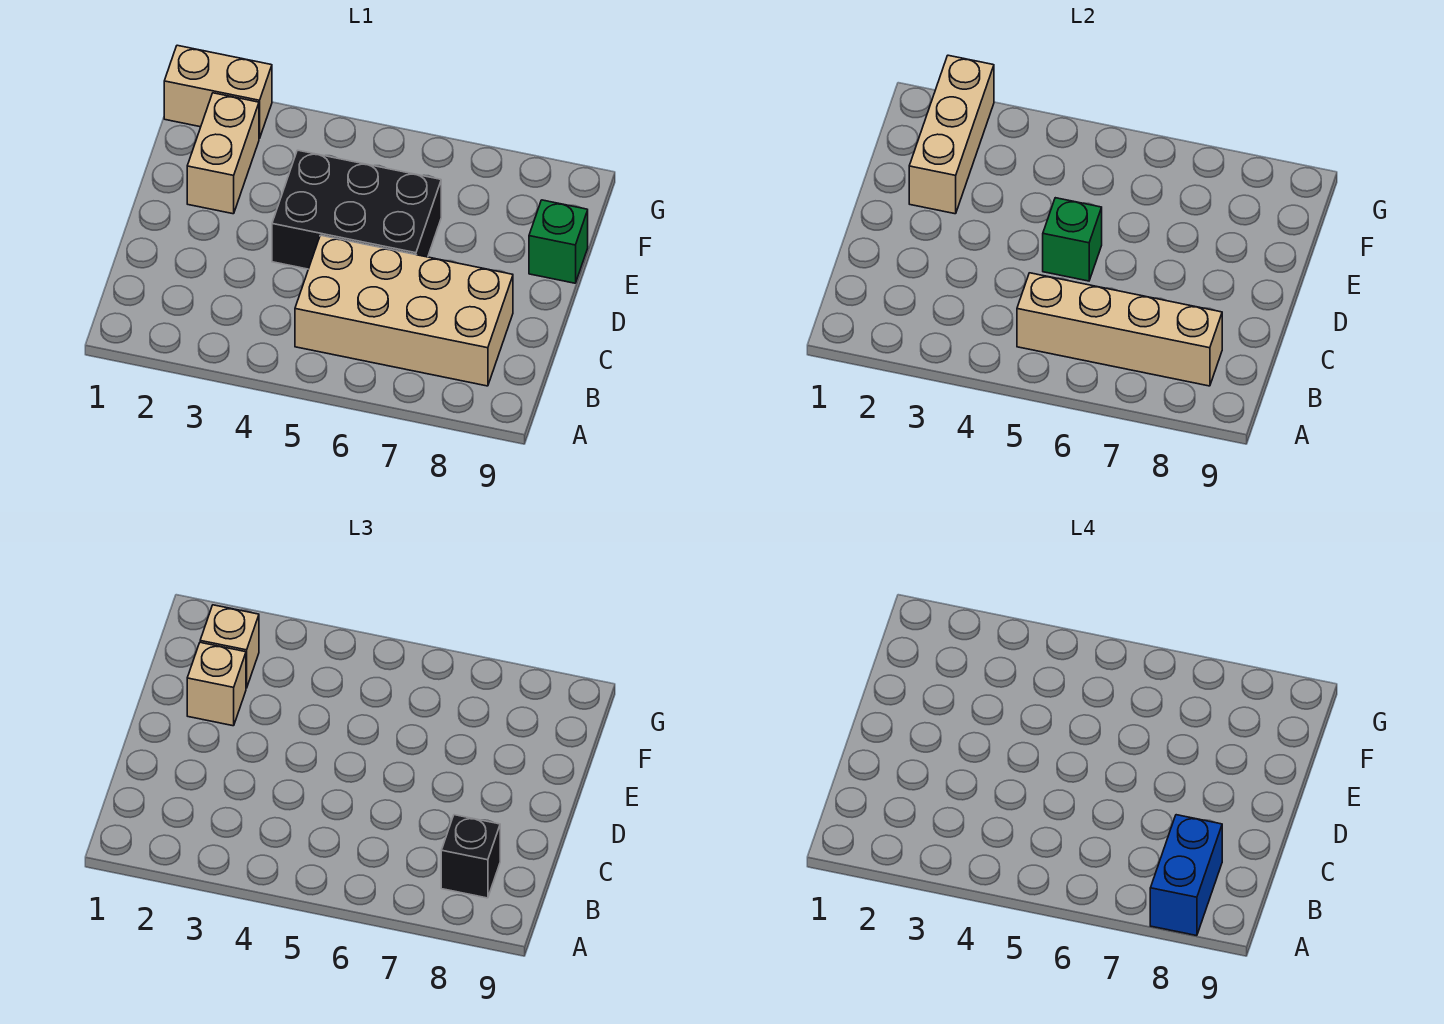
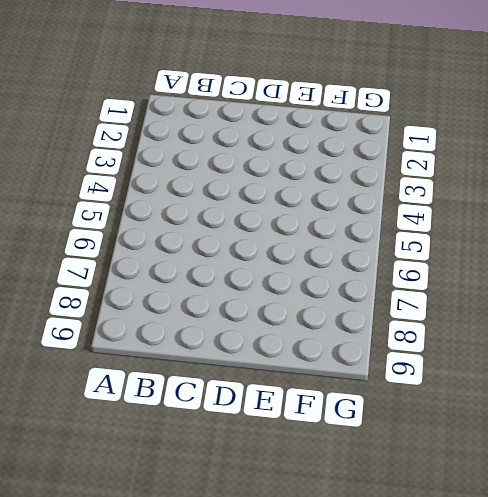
none -> tan 2x4 brick [295,235,513,386]
none -> black 2x3 brick [272,150,441,269]
none -> tan 1x2 brick [187,93,259,214]

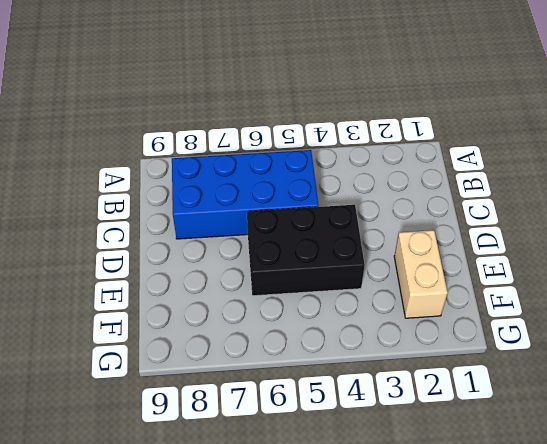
blue 2x4 brick [172,150,318,239] -> tan 2x4 brick [295,235,513,386]
none -> green 1x1 brick [529,200,588,283]
none -> tan 1x2 brick [164,45,272,139]
none -> tan 1x4 brick [1017,273,1222,386]

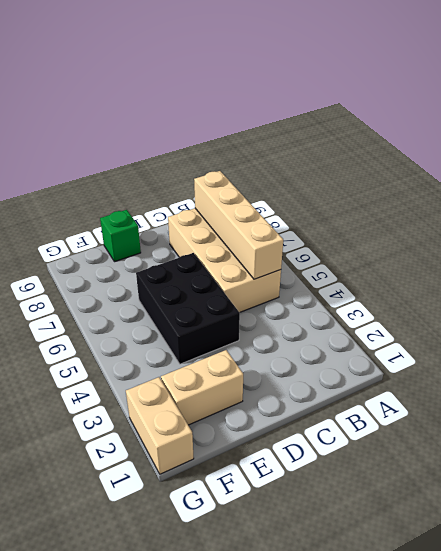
none -> green 1x1 brick [1043,198,1102,281]
none -> tan 1x3 brick [909,55,994,214]
none -> black 1x1 brick [441,815,500,898]

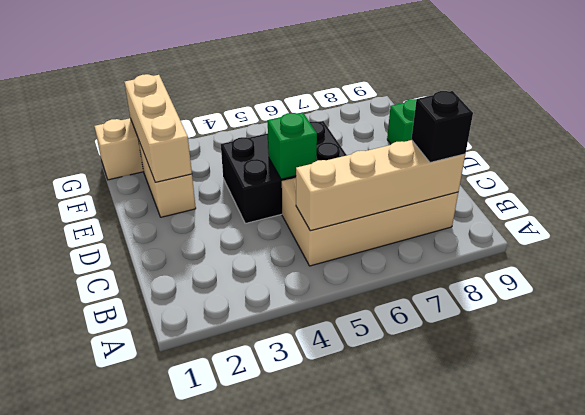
none -> tan 1x1 brick [187,642,246,726]
none -> tan 1x1 brick [200,605,259,688]
none -> blue 1x2 brick [1150,815,1222,936]

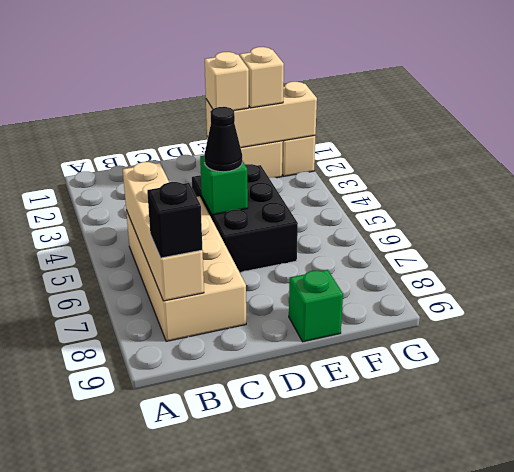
black 1x1 cone [204,107,242,172] -> none
none -> blue 1x2 brick [1150,815,1222,936]

